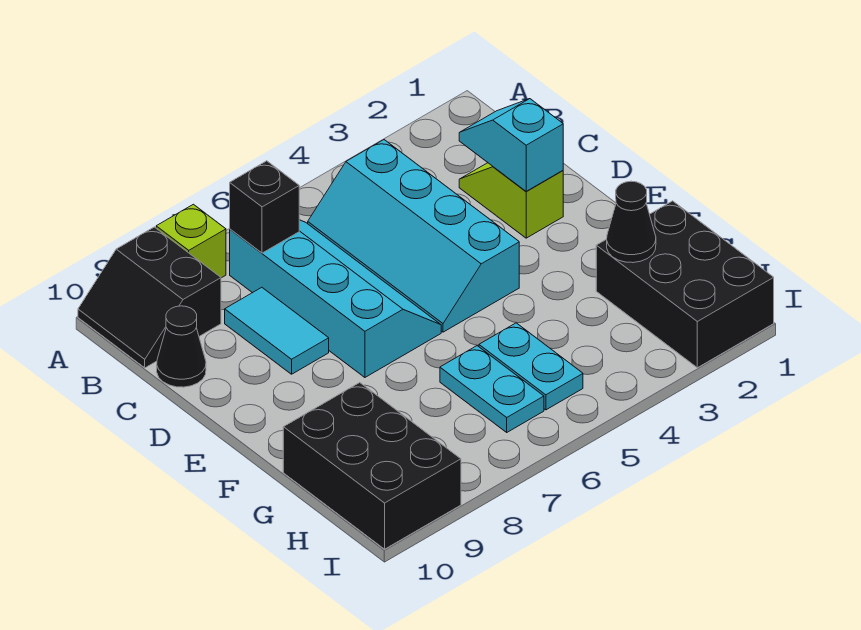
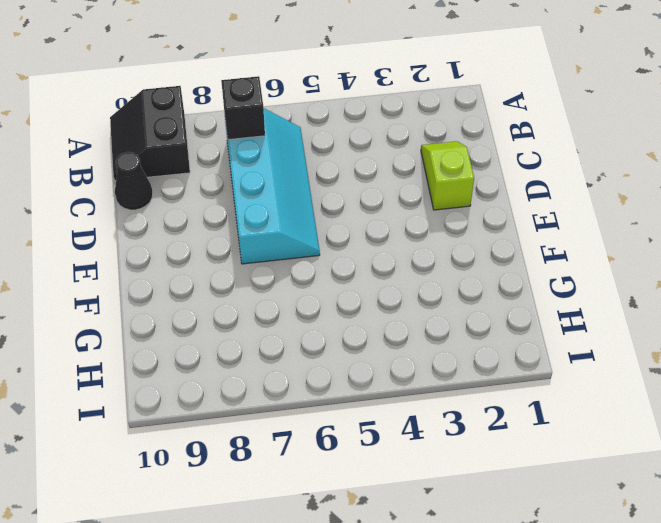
none -> lime 1x1 brick [156,204,226,278]
none -> cyan 2x4 slope [308,140,519,332]
none -> cyan 1x2 tile [225,287,329,374]

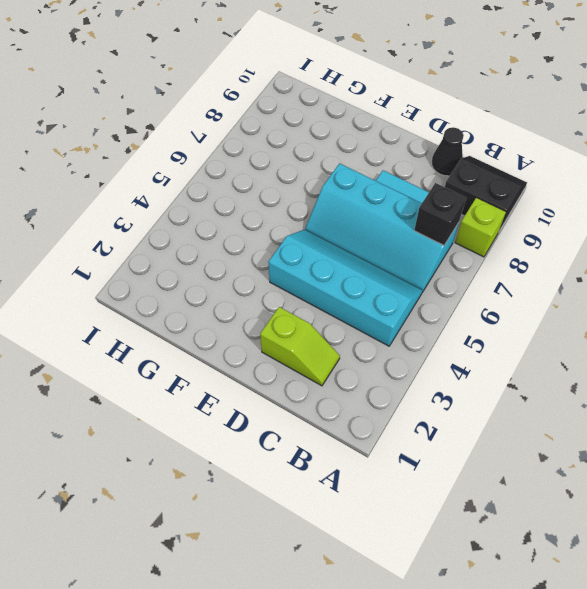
none -> black 2x3 brick [596,201,774,368]
none -> cyan 1x2 plate [479,323,583,410]
none -> cyan 1x2 plate [440,346,544,432]

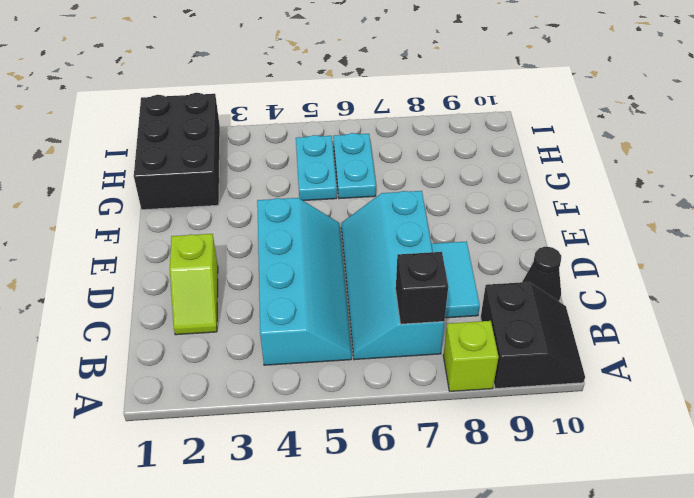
none -> black 2x3 brick [283,383,461,549]
none -> cyan 1x2 slope [459,99,563,191]
none -> black 1x1 cone [607,181,656,263]

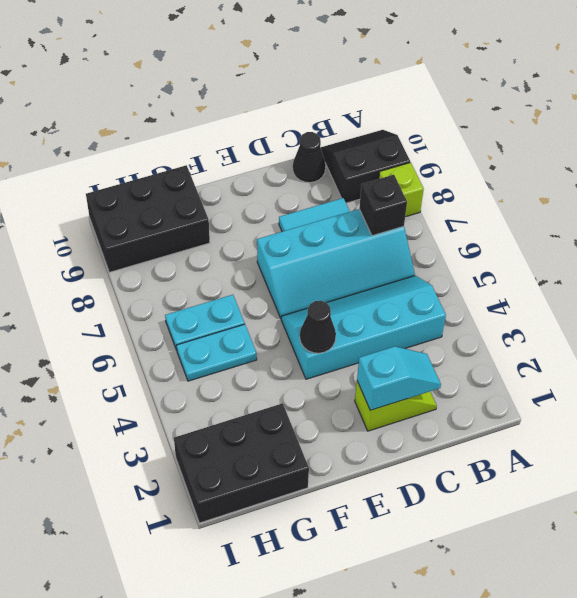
black 1x1 cone [300,301,336,353] -> black 1x1 cone moved to [607,181,656,263]

